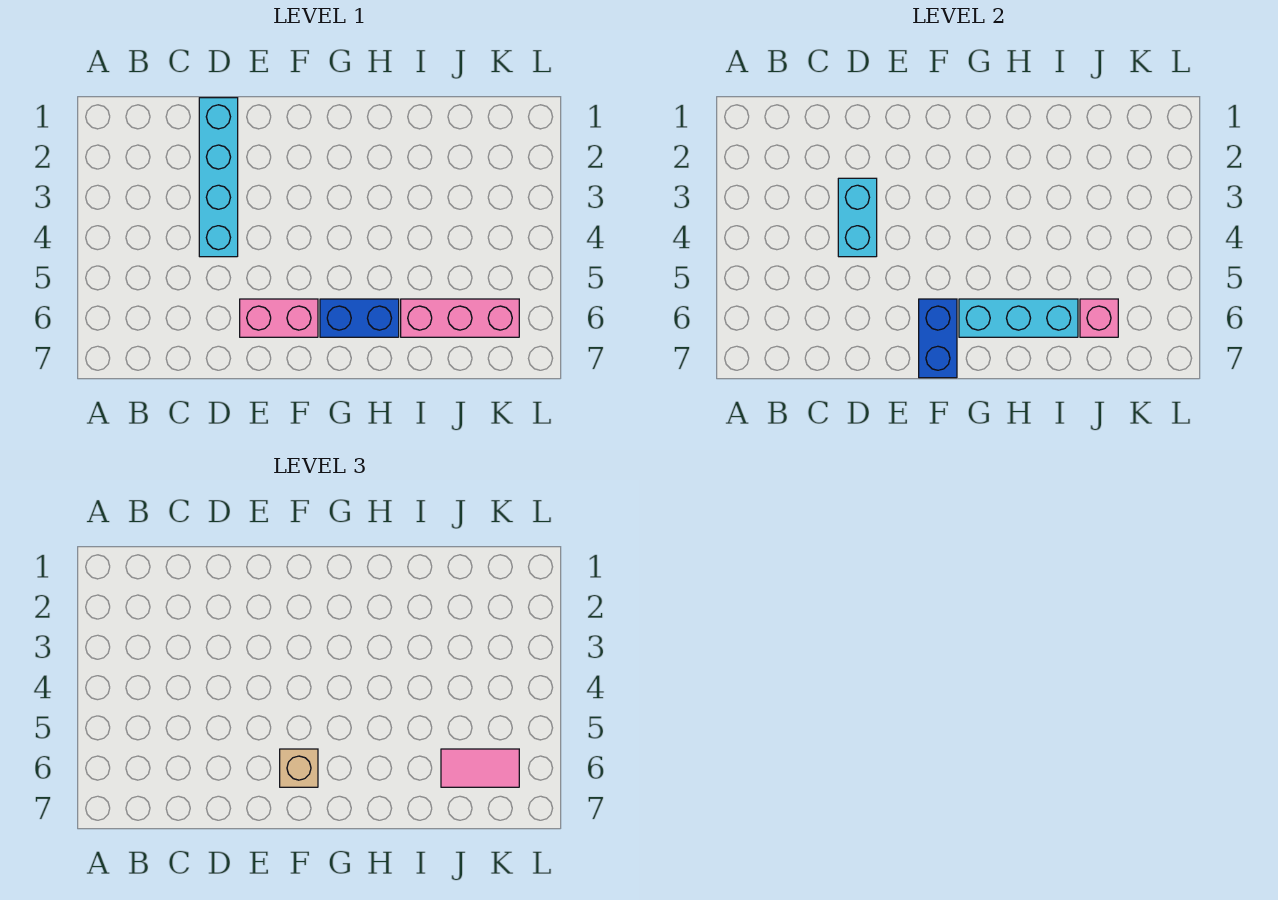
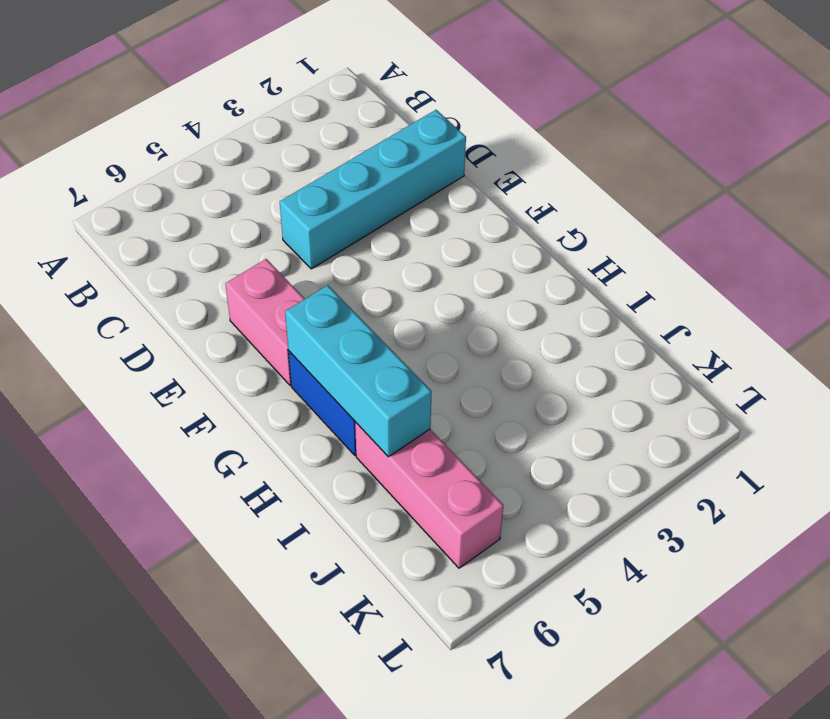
none -> cyan 1x2 brick [838,178,877,257]
none -> blue 1x2 brick [919,299,957,378]

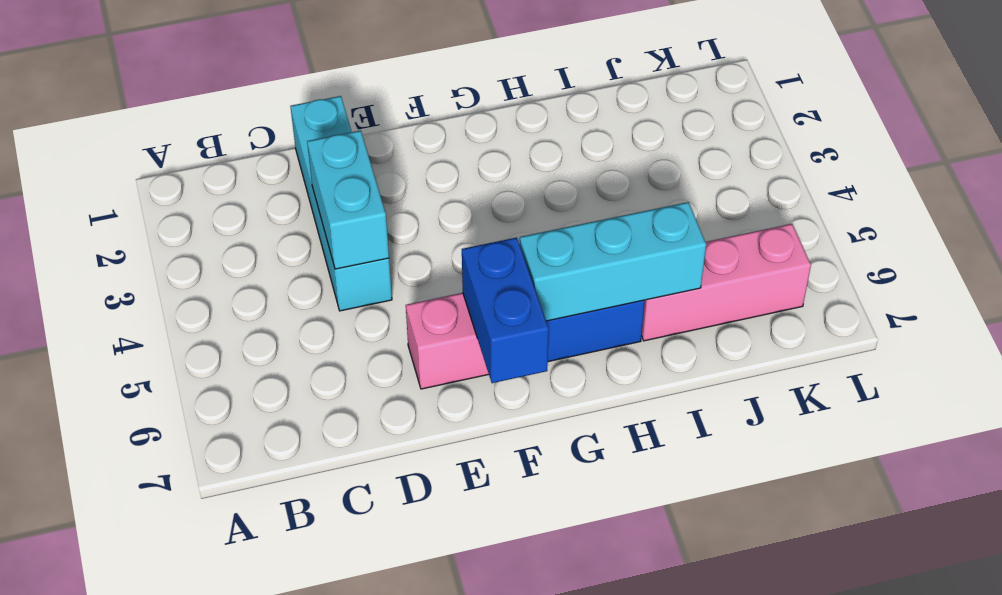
none -> pink 1x1 brick [1080,299,1118,337]
none -> tan 1x1 brick [280,749,318,787]

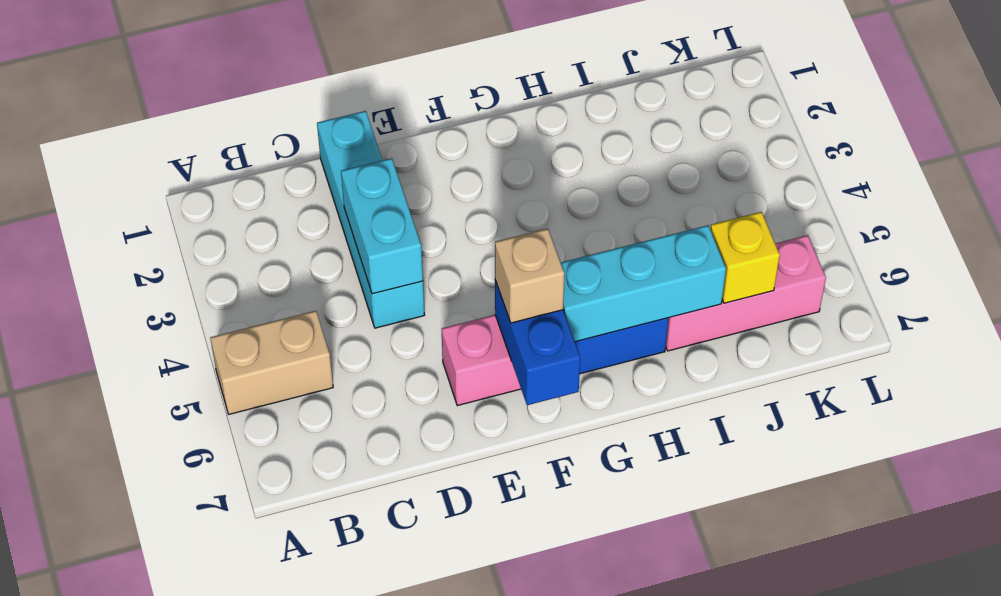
tan 1x2 brick [210,311,333,414] -> none
yellow 1x1 brick [710,212,780,303] -> pink 1x1 brick [1080,299,1118,337]
none -> pink 1x2 tile [441,749,519,787]

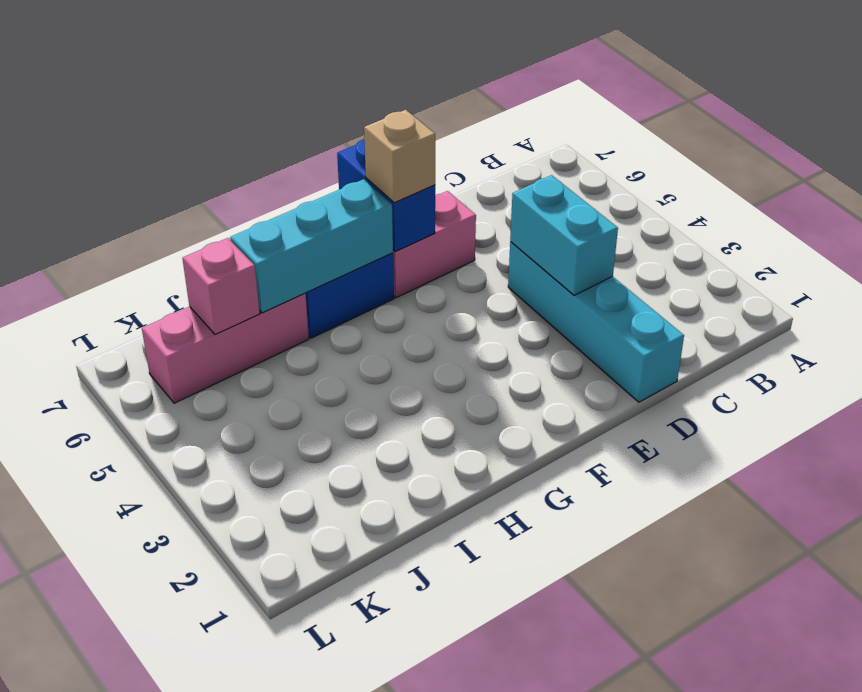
none -> pink 1x2 tile [441,749,519,787]

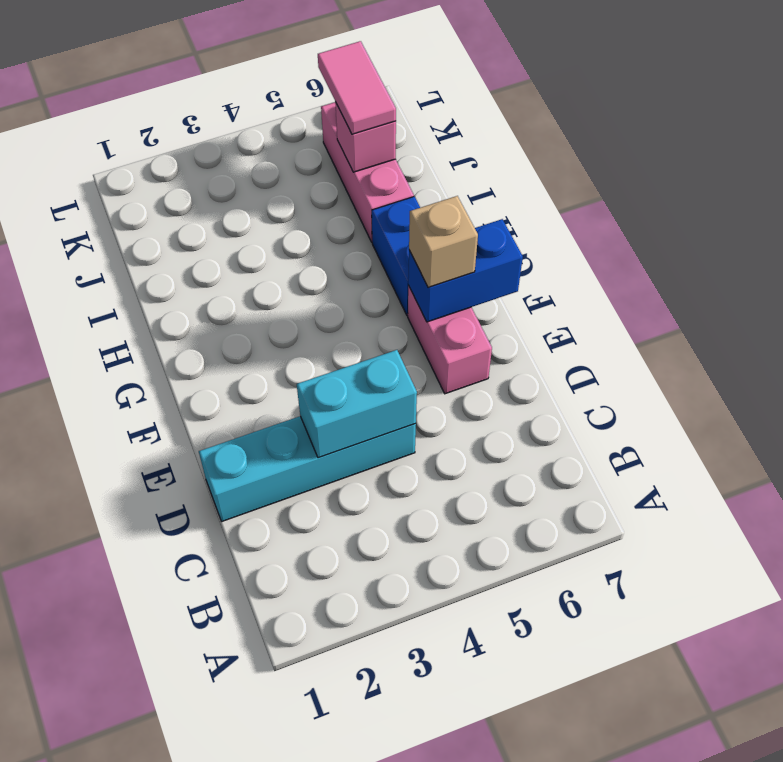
none -> cyan 1x3 brick [959,299,1078,337]

